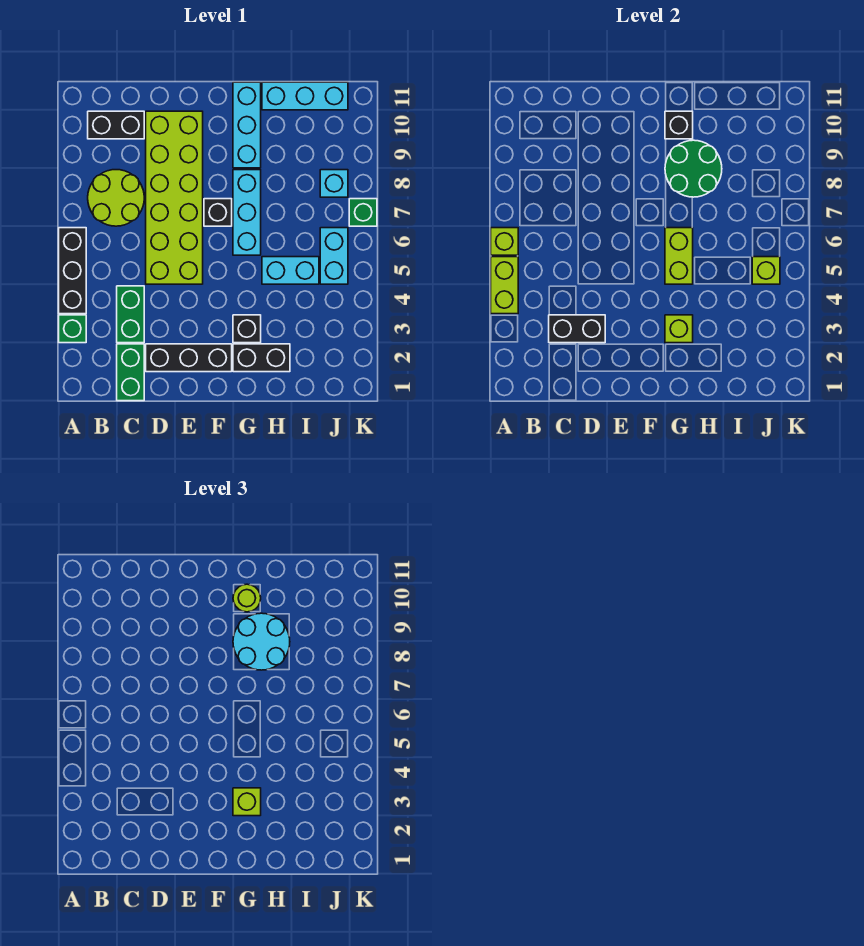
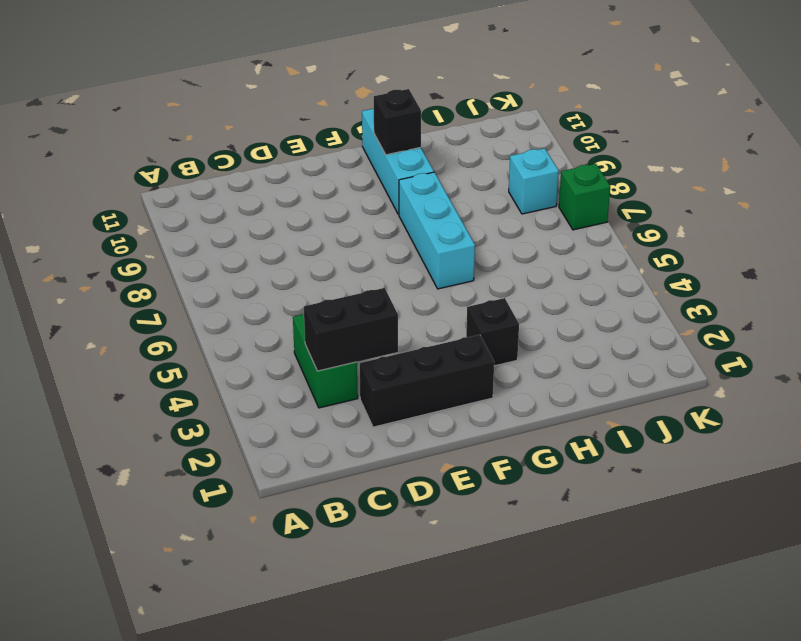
none -> green 1x1 brick [59,315,86,343]
none -> black 1x3 brick [59,228,86,314]
none -> lime 2x2 round brick [88,170,144,226]

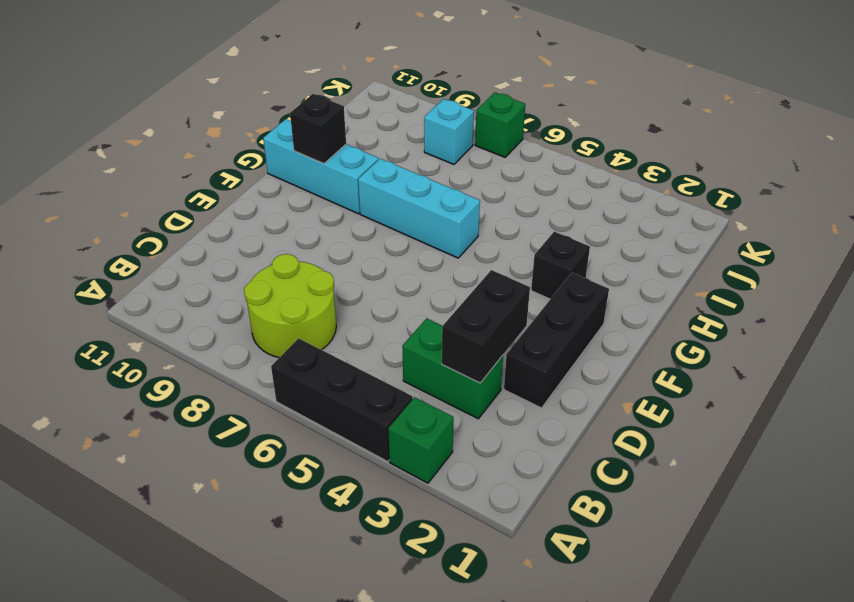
none -> black 1x2 brick [88,111,144,139]
none -> green 1x2 brick [117,344,144,401]
none -> lime 2x6 brick [146,111,203,284]

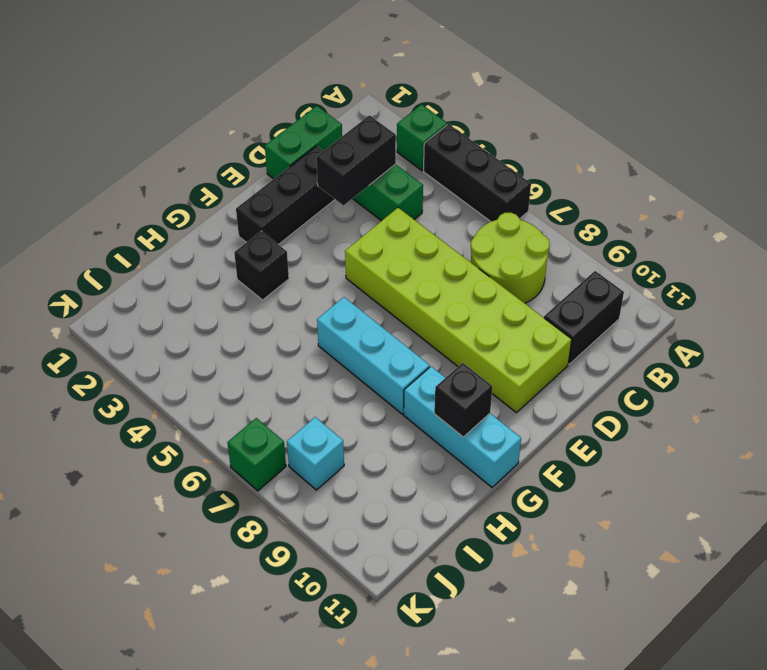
green 1x2 brick [265,106,342,179] -> green 1x2 brick turned to [117,344,144,401]
none -> black 1x1 brick [204,199,232,226]
none -> black 1x2 brick [233,344,290,372]
none -> cyan 1x2 brick [262,257,319,284]

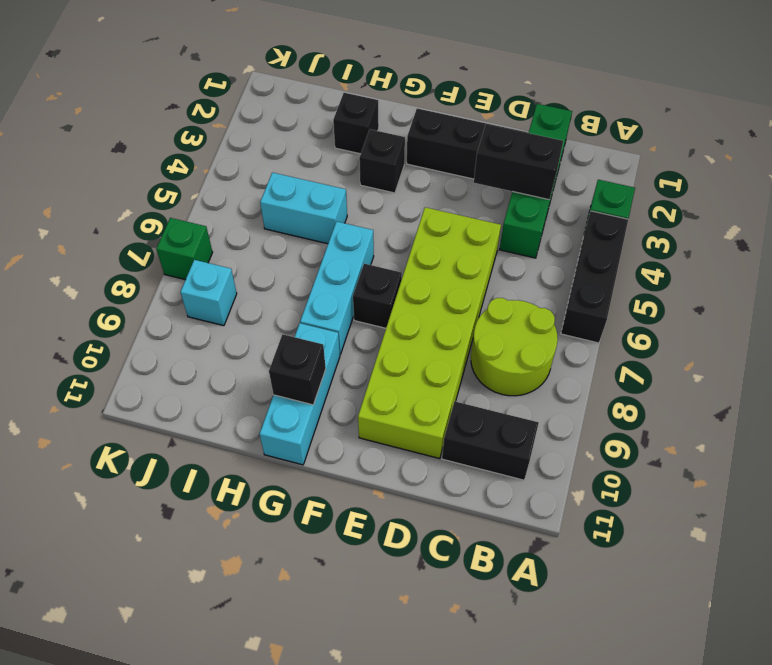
black 1x1 brick [333,93,379,154] -> black 1x2 brick [233,344,290,372]
none -> cyan 1x3 brick [262,82,348,110]
none -> cyan 1x2 brick [320,228,348,284]
none -> lime 1x2 brick [491,257,518,314]

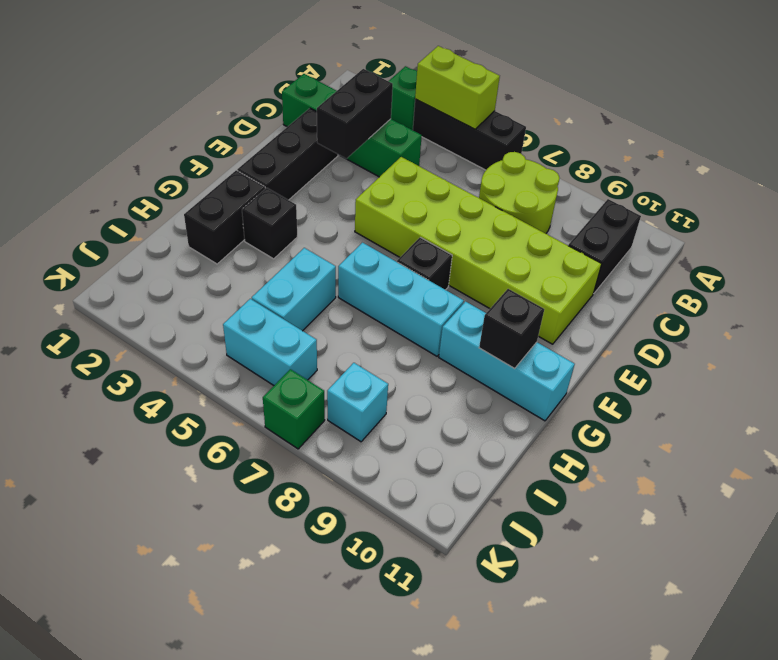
none -> cyan 1x3 brick [262,82,348,110]
none -> lime 1x1 brick [491,228,518,255]
none -> lime 1x1 brick [665,315,693,343]

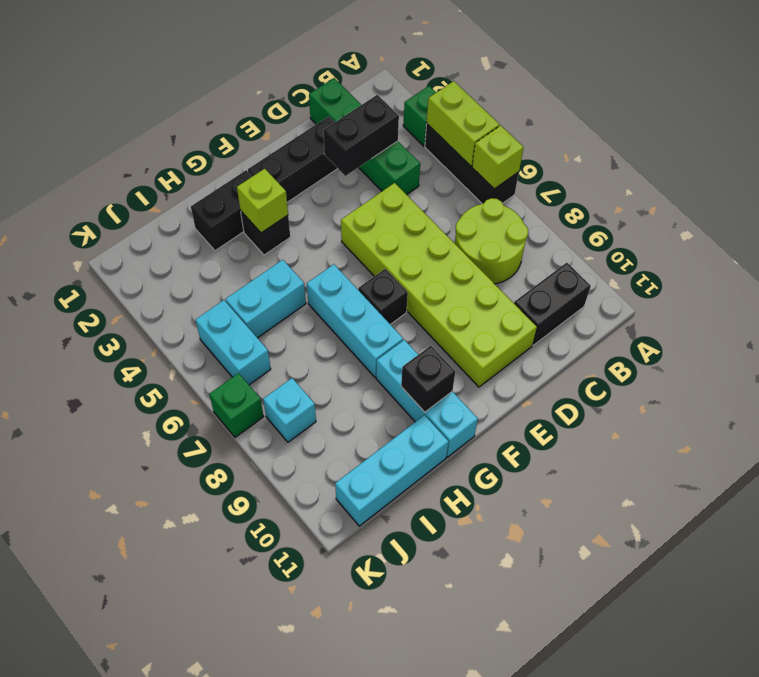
none -> lime 1x2 brick [665,228,693,284]
none -> green 2x2 round brick [665,140,722,197]
none -> lime 1x1 brick [752,257,780,284]

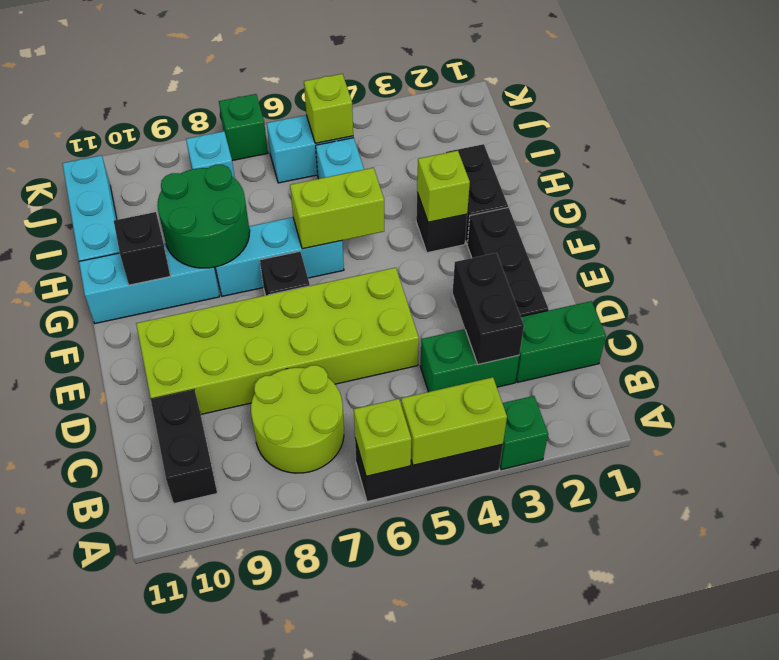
none -> lime 1x1 brick [233,788,261,816]
none -> cyan 2x2 round brick [233,613,290,670]
none -> lime 1x1 round brick [233,584,261,612]

